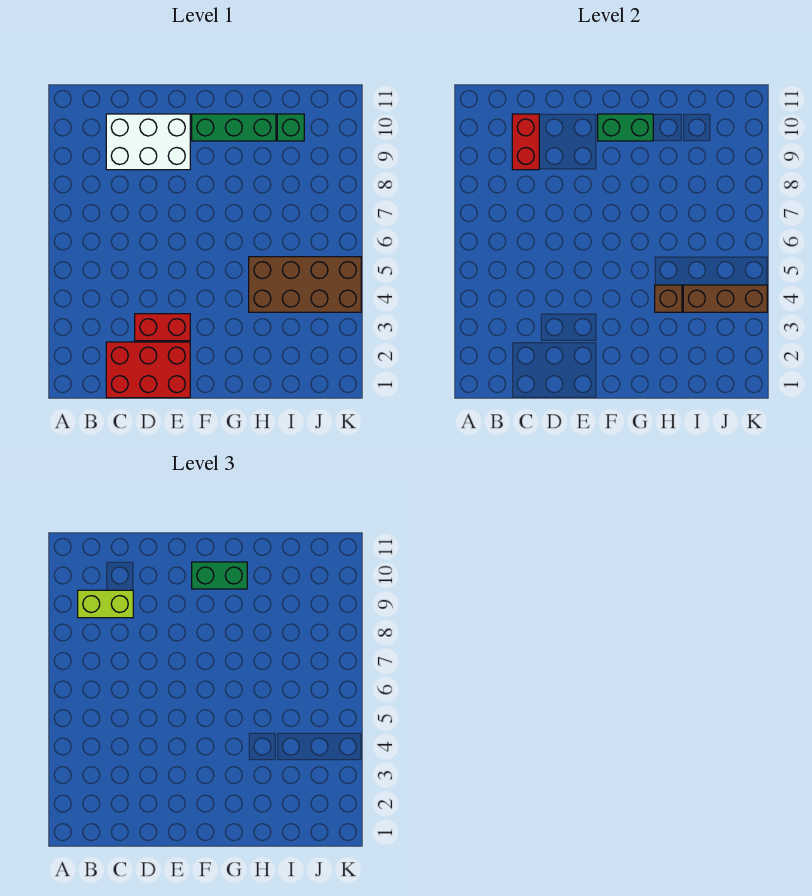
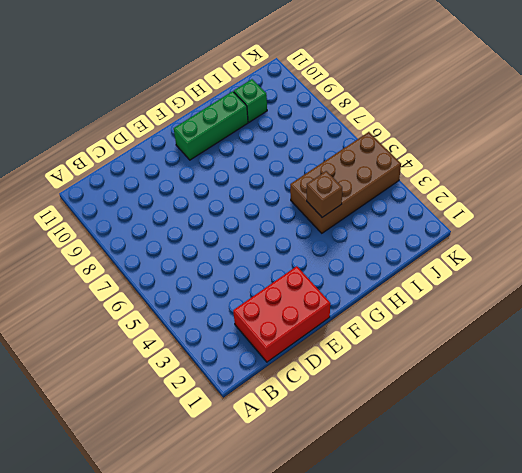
none -> white 2x3 brick [106,114,190,170]
none -> red 1x2 brick [135,314,190,341]
none -> red 1x2 brick [512,114,539,170]

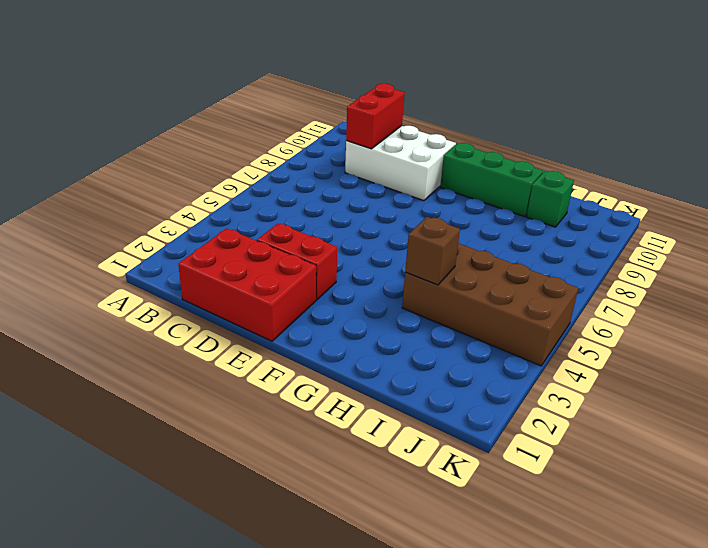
none -> green 1x2 brick [598,114,653,141]
none -> brown 1x3 brick [683,285,767,312]
none -> lime 1x2 brick [78,590,133,618]

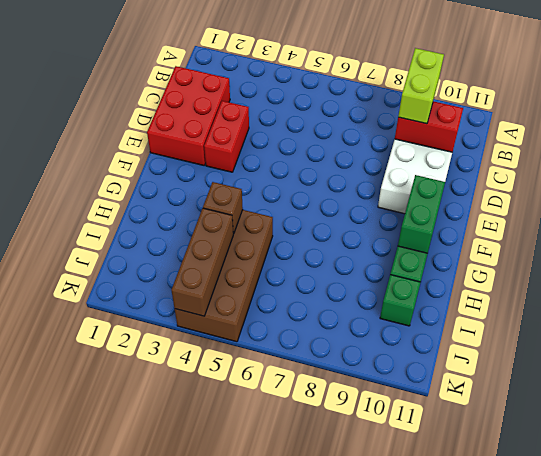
none -> green 1x2 brick [192,562,247,589]

